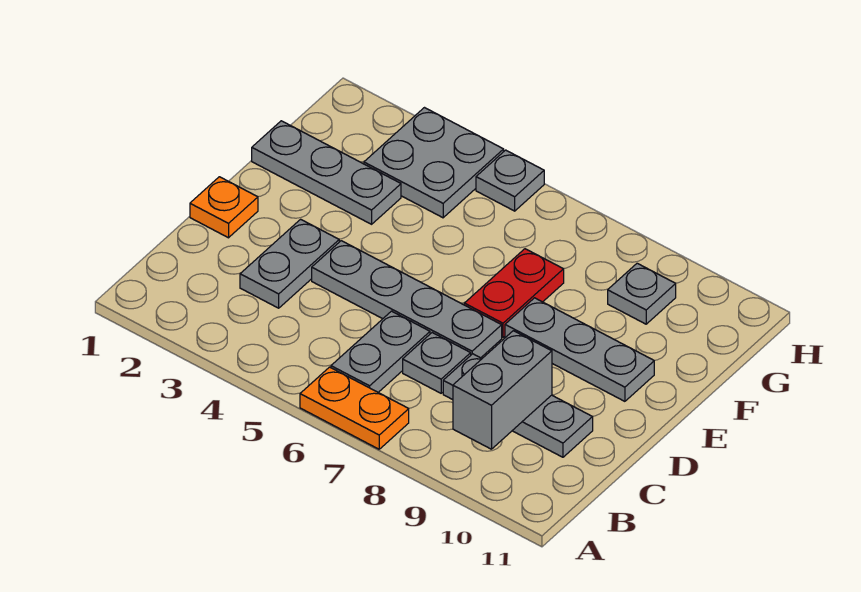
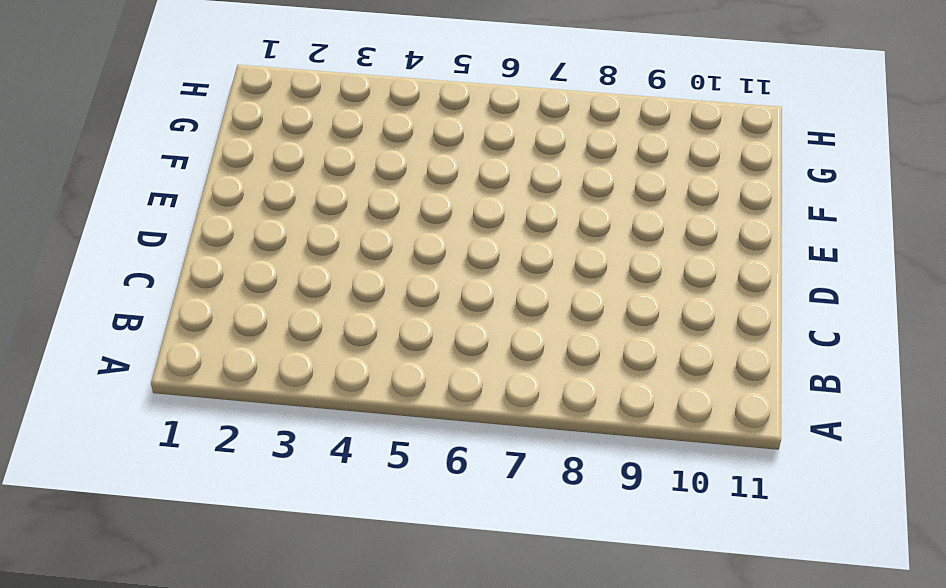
none -> orange 1x2 plate [300,367,409,449]
none -> grey 1x2 plate [331,311,430,392]
none -> grey 1x2 plate [240,219,339,308]

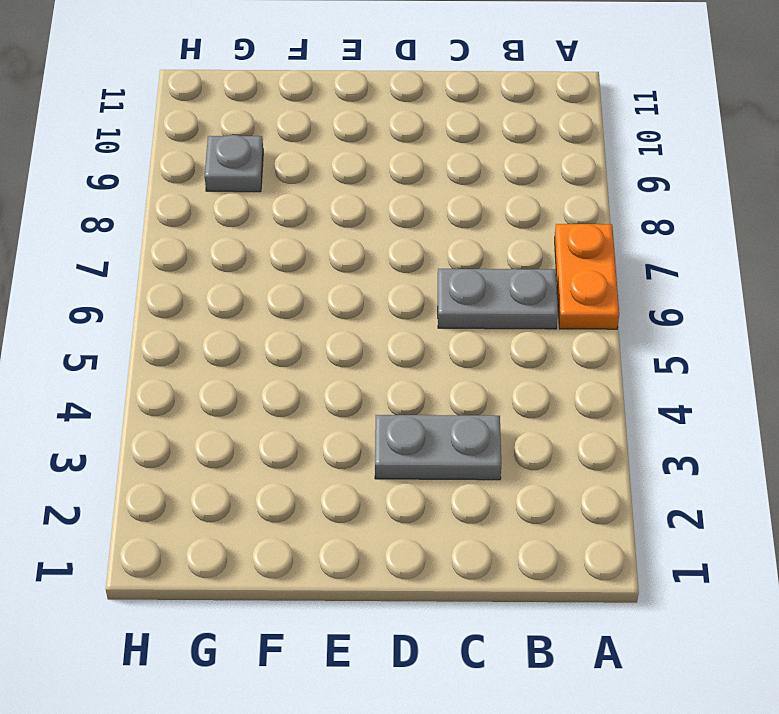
none -> grey 1x1 plate [403,333,471,393]
none -> grey 1x3 plate [443,354,593,457]
none -> orange 1x1 plate [190,177,258,238]

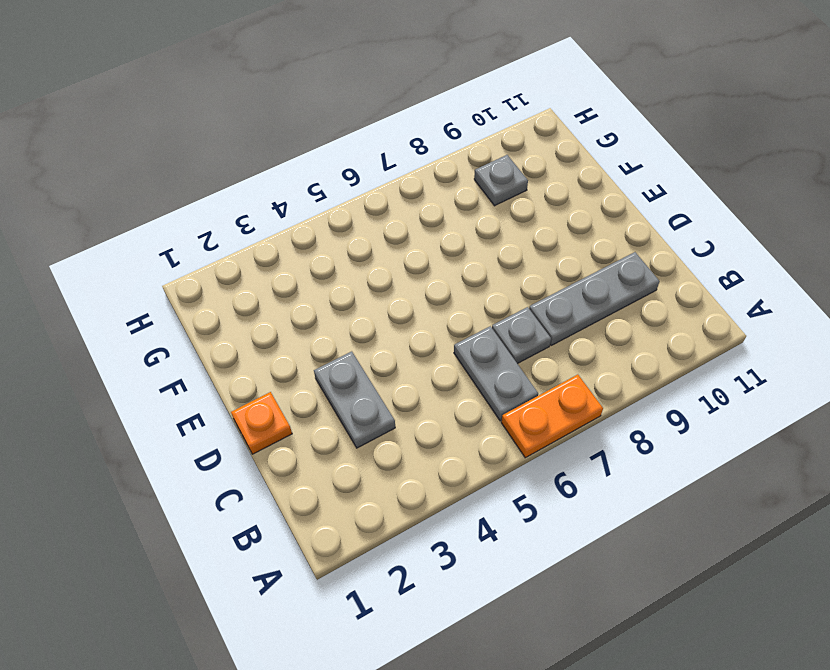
none -> grey 1x4 plate [312,241,502,358]
none -> red 1x2 plate [464,249,564,337]
none -> grey 1x3 plate [505,298,654,401]

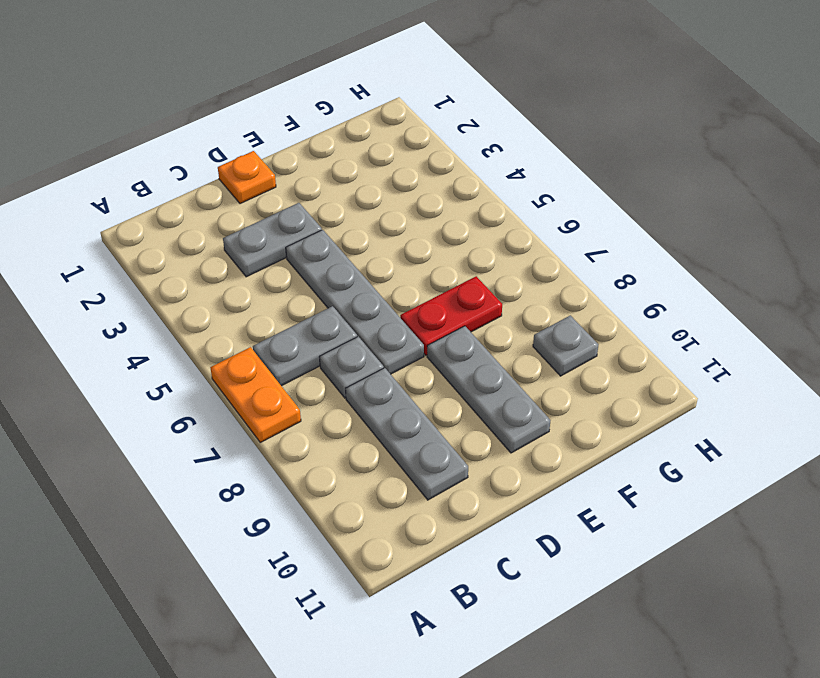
none -> grey 1x3 plate [252,121,401,224]
none -> grey 2x2 plate [364,108,504,218]
none -> grey 1x1 plate [476,150,544,211]

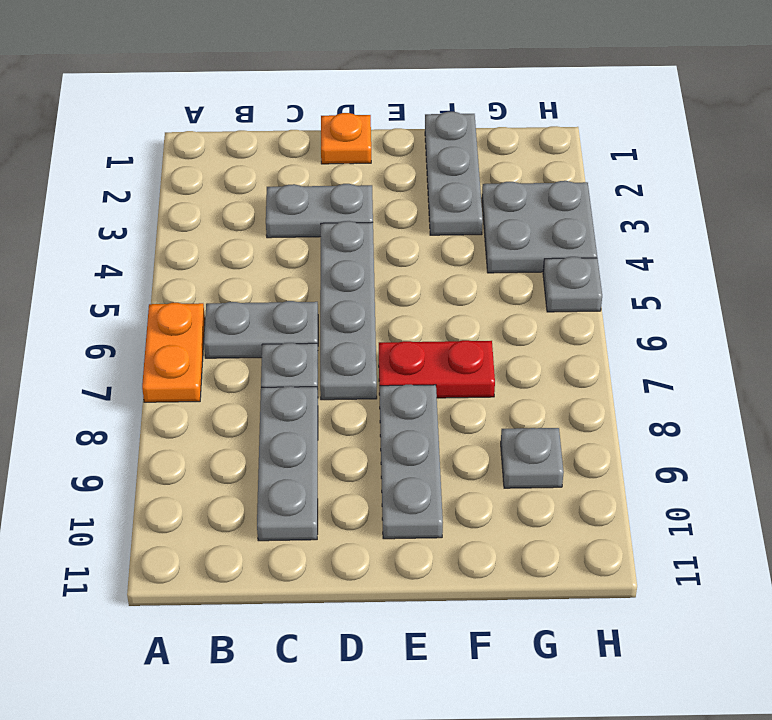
none -> grey 1x2 brick [453,331,552,449]

